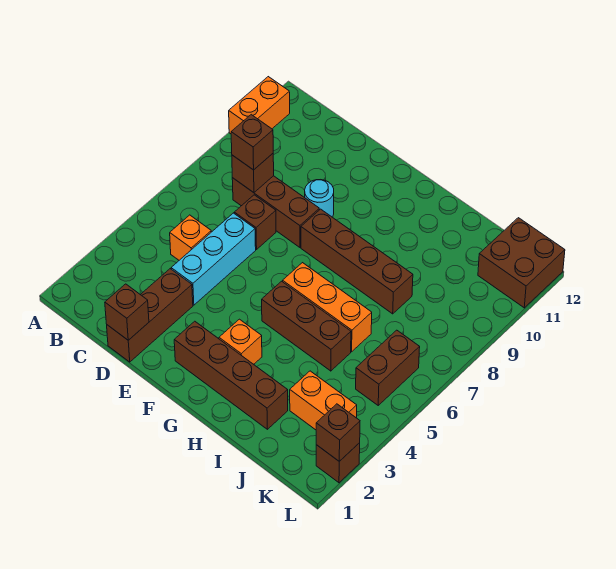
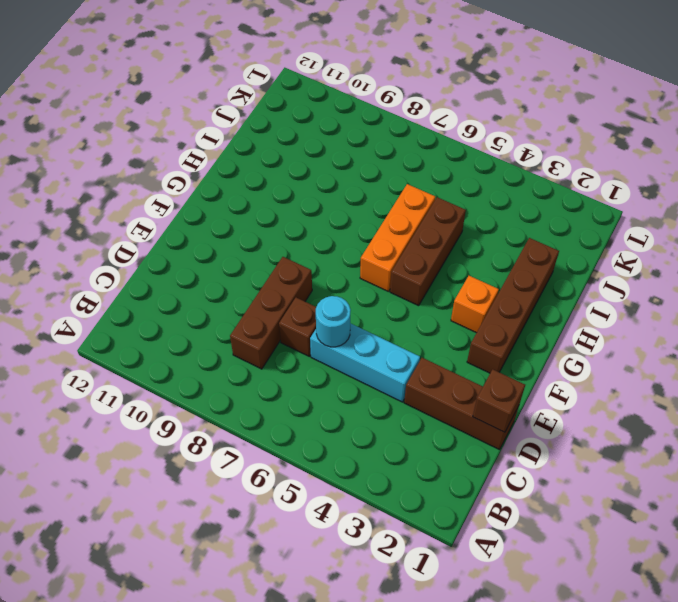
cyan 1x1 round brick [316,296,351,347] -> cyan 1x1 round brick moved to [305,180,334,217]
none -> orange 1x2 brick [229,77,290,134]
none -> orange 1x1 brick [170,215,211,260]
none -> brown 1x4 brick [301,209,413,314]

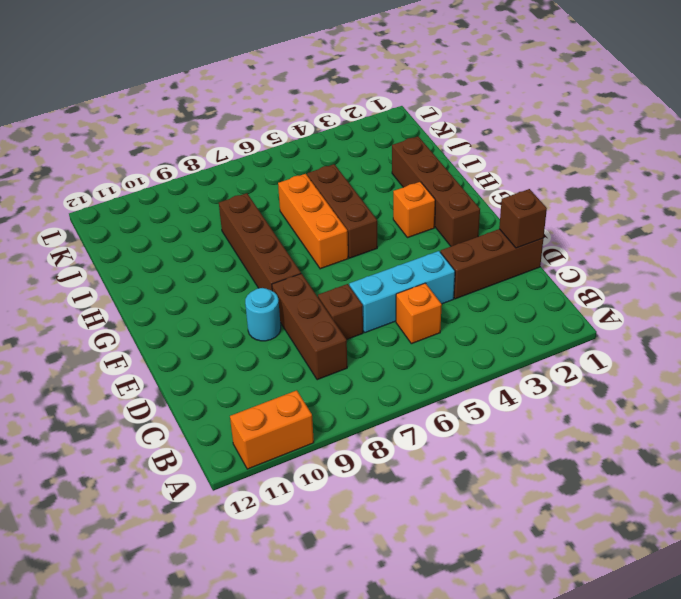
none -> orange 1x2 brick [290,371,357,430]
none -> brown 1x2 brick [356,330,420,405]
none -> brown 2x2 brick [478,218,565,308]

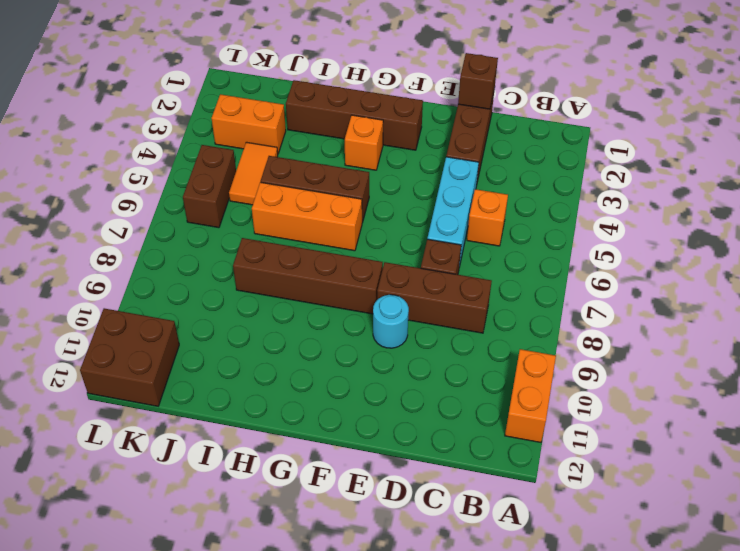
orange 1x2 tile [229,142,278,205] -> none
none -> brown 1x1 brick [316,443,360,483]
none -> brown 1x1 brick [232,154,274,193]
none -> brown 1x1 brick [316,404,360,461]

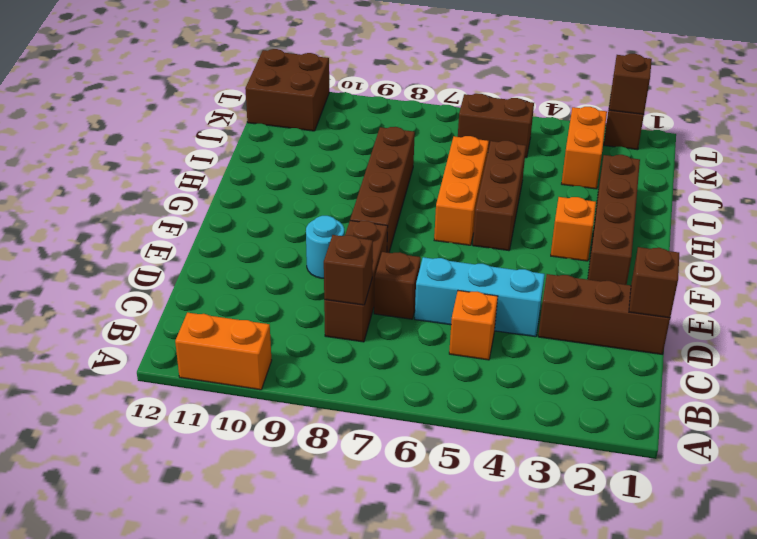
none -> brown 1x1 brick [231,115,273,170]

